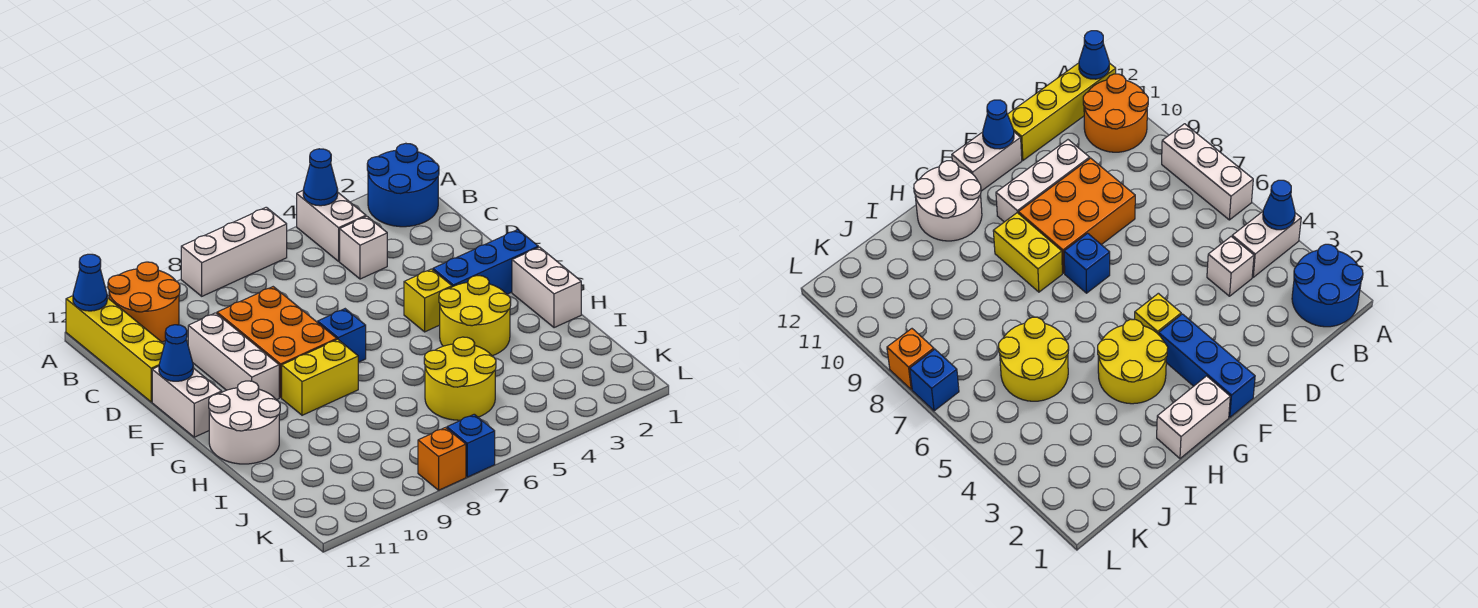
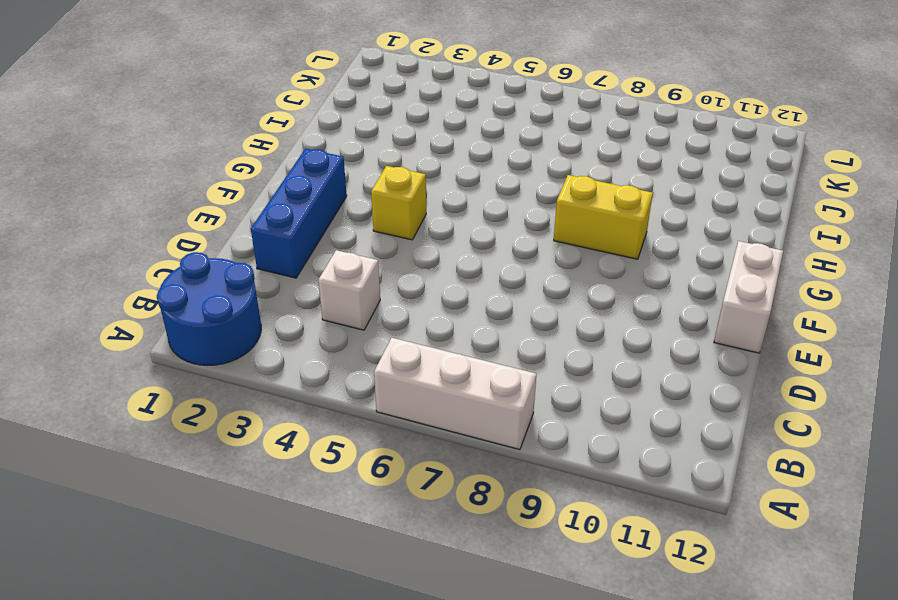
blue 1x3 brick [251,149,347,278] -> blue 1x3 brick turned to [433,230,538,294]
none -> white 1x2 brick [297,191,366,261]
none -> orange 2x2 round brick [108,262,180,342]
none -> yellow 1x4 brick [66,296,165,402]

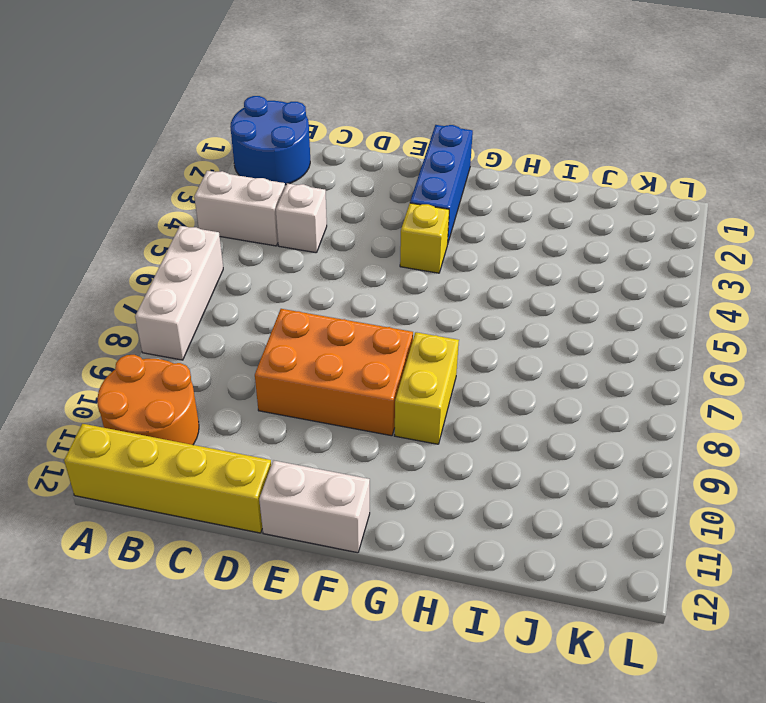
none -> white 1x3 brick [188,313,279,400]
none -> blue 1x1 brick [318,309,366,362]
none -> white 1x2 brick [512,247,581,328]

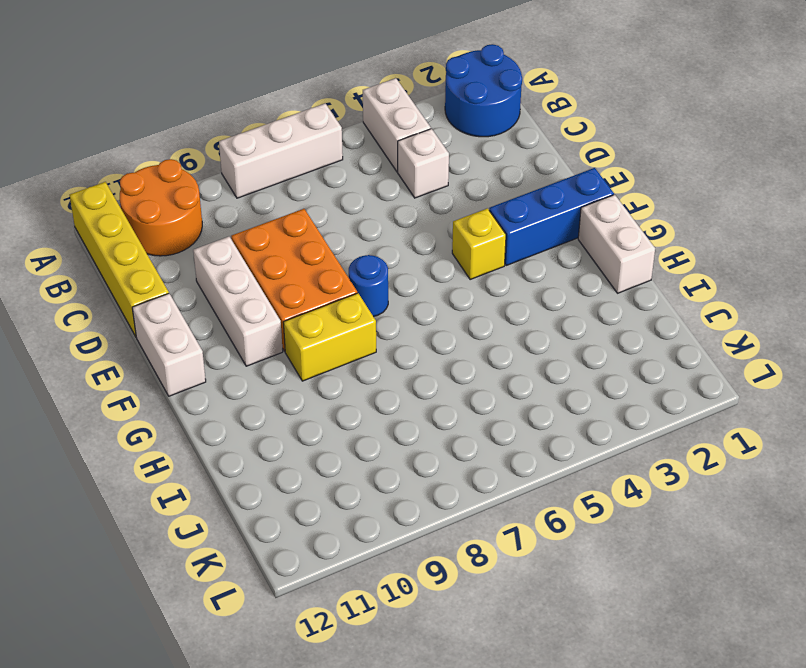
blue 1x1 round brick [349,255,388,317] -> blue 1x1 brick [318,309,366,362]
none -> yellow 2x2 round brick [439,276,511,356]
none -> white 2x2 round brick [209,381,280,464]
none -> yellow 2x2 round brick [424,337,496,420]

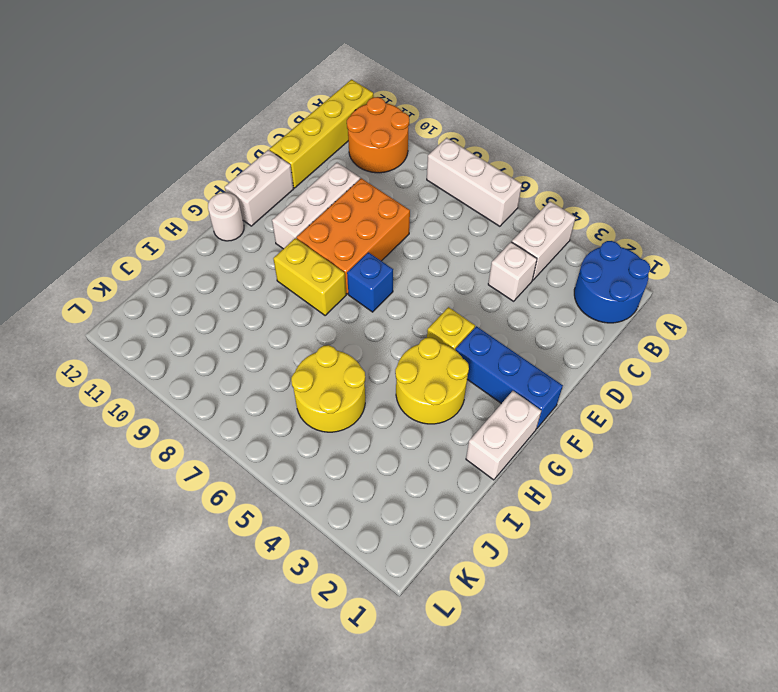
white 1x1 round brick [208,193,244,241] -> white 2x2 round brick [209,381,280,464]
none -> blue 1x1 brick [447,414,495,477]
none -> orange 1x1 brick [418,428,466,490]
none -> blue 1x1 cone [303,149,338,206]

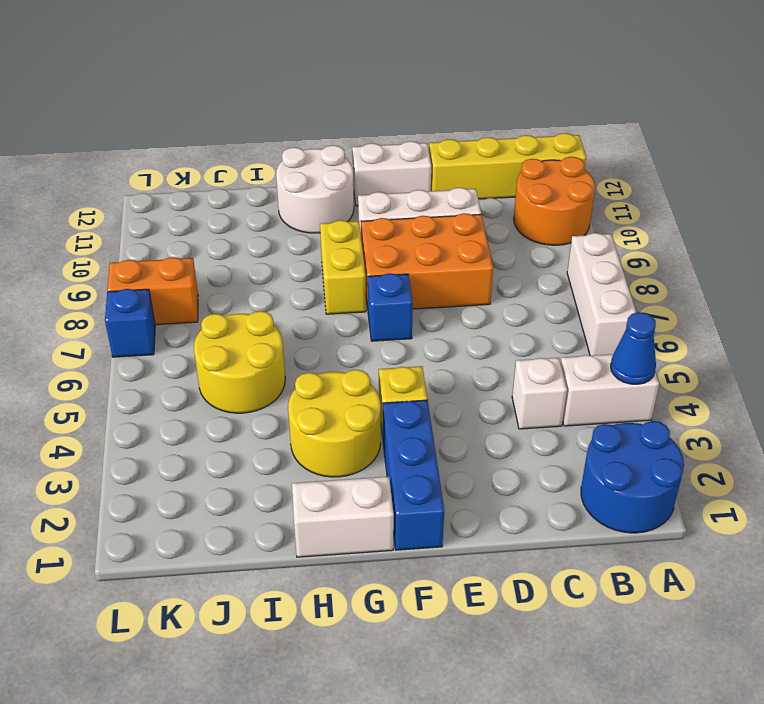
orange 1x2 brick [107,257,198,325] -> orange 1x1 brick [418,428,466,490]
none -> blue 1x1 cone [73,254,107,311]
none -> blue 1x1 cone [159,325,193,381]

